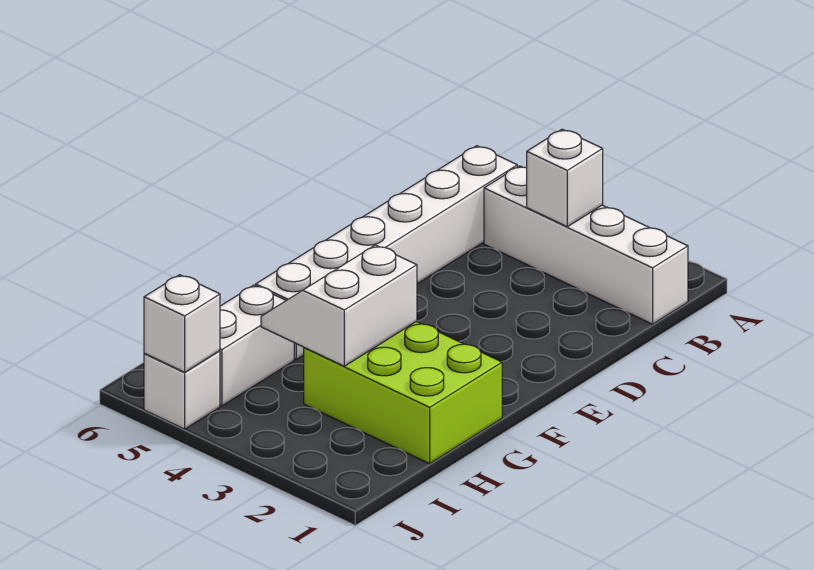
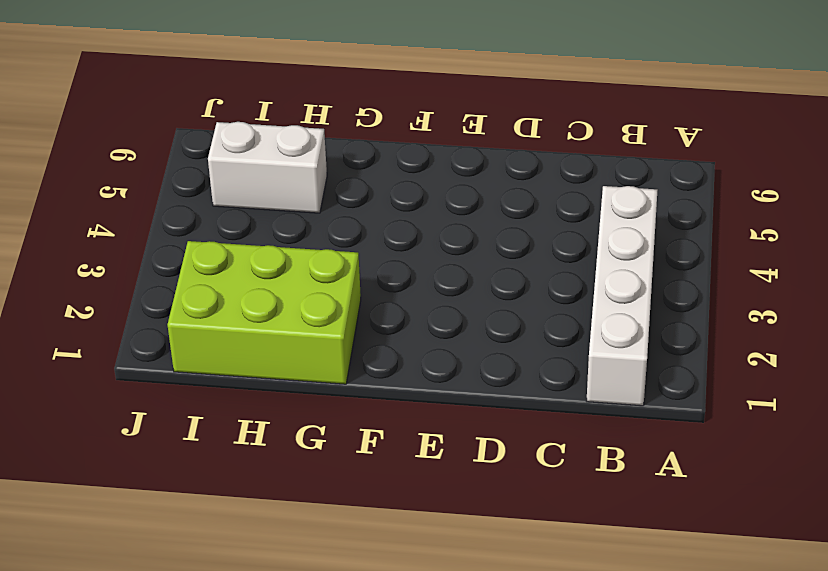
lime 2x3 brick [168,241,361,384] -> lime 2x3 brick turned to [304,321,502,464]
none -> white 1x6 brick [256,146,517,359]
none -> white 1x1 brick [144,351,220,429]

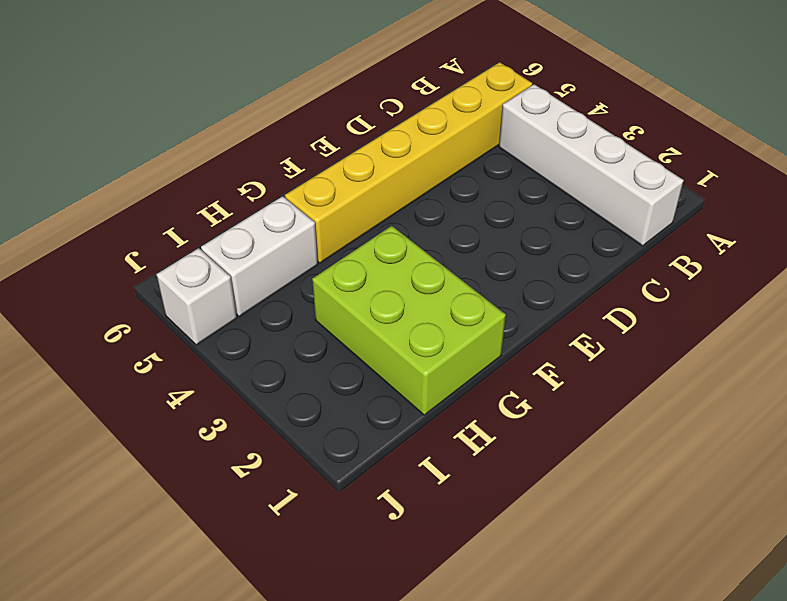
yellow 1x6 brick [285,62,532,263] -> white 1x6 brick [256,146,517,359]
none -> white 1x1 brick [527,129,603,227]
none -> white 2x2 slope [261,245,417,366]

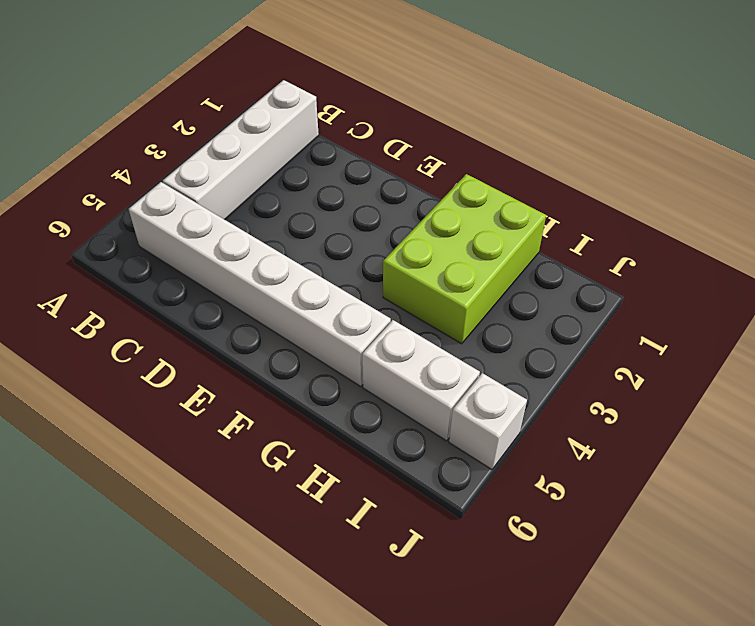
none -> white 1x1 brick [527,129,603,227]
none -> white 2x2 slope [261,245,417,366]

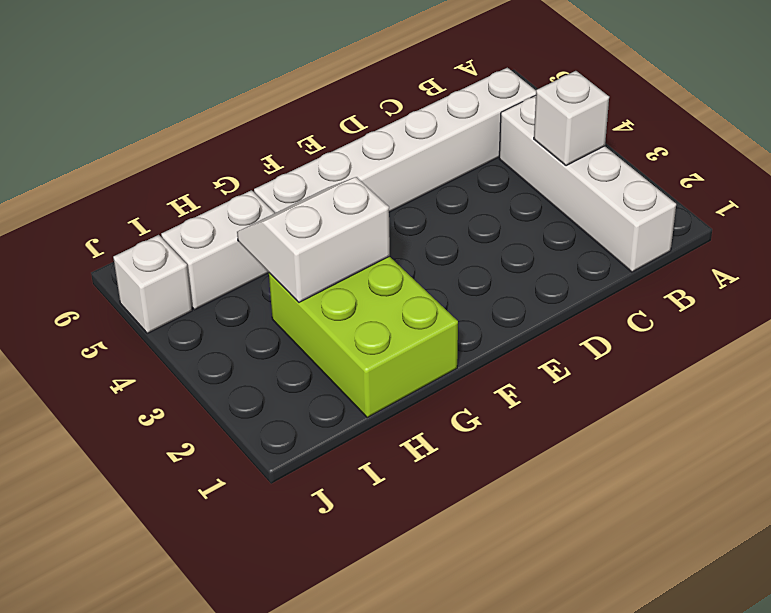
none -> white 1x1 brick [144,275,220,372]

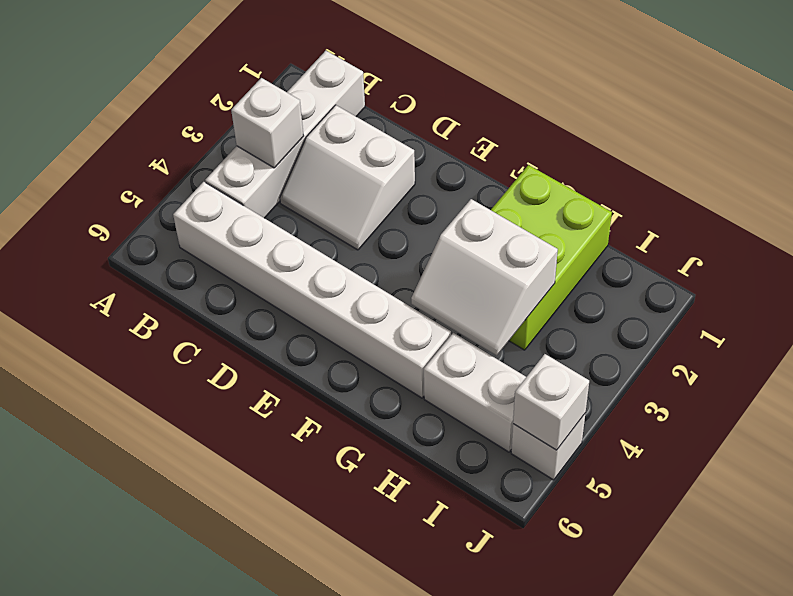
white 2x2 slope [280,105,415,250] -> none

